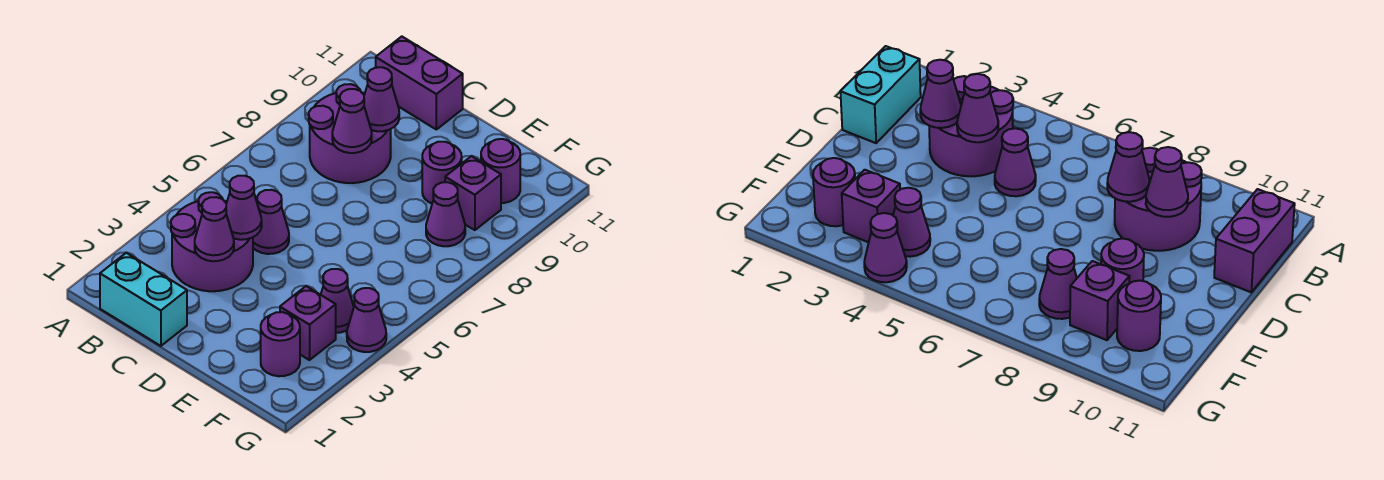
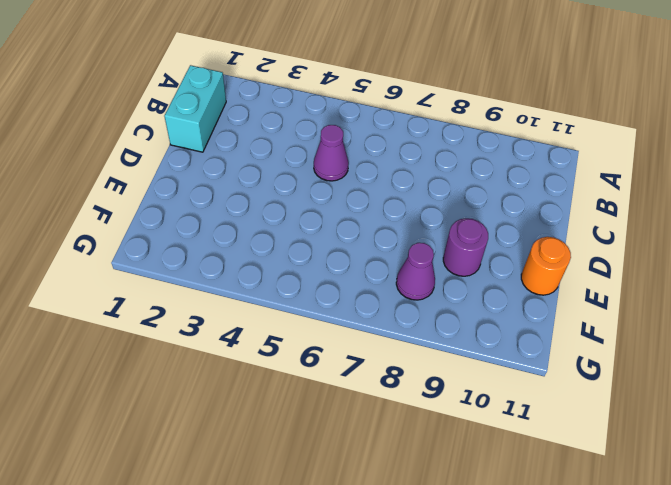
orange 1x1 round brick [521,237,571,295] -> none
none -> purple 2x2 round brick [171,192,253,291]
none -> purple 2x2 round brick [309,84,391,183]
none -> purple 1x2 brick [376,37,463,129]

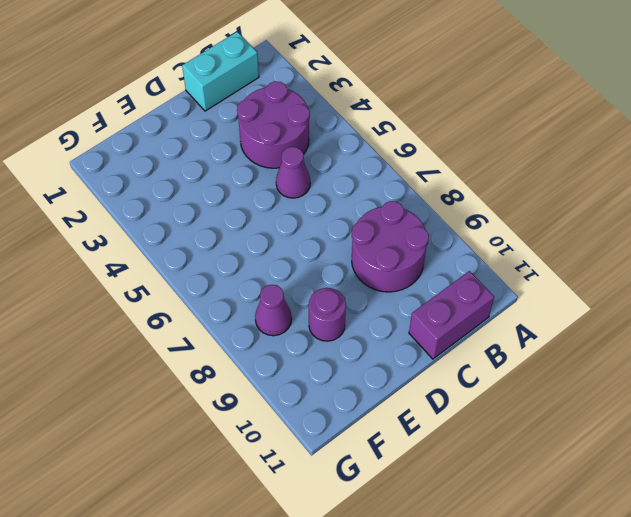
none -> purple 1x1 round brick [261,312,300,376]
none -> purple 1x1 brick [280,286,336,360]
none -> purple 1x1 cone [321,269,354,333]

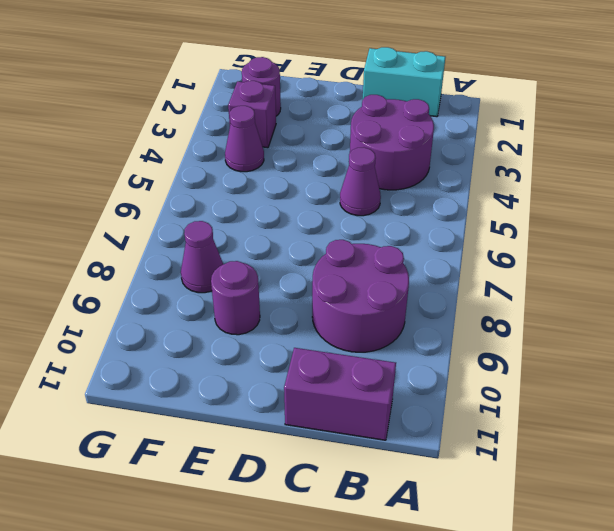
none -> purple 1x1 brick [445,156,501,230]
none -> purple 1x1 round brick [481,139,520,203]
none -> purple 1x1 cone [347,288,386,352]

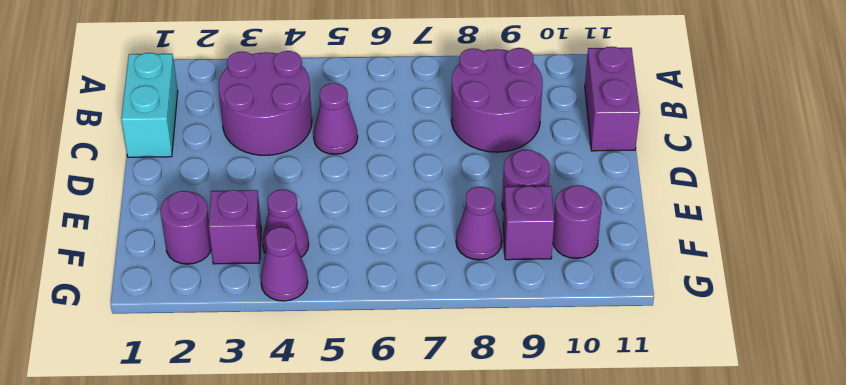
none -> purple 1x1 cone [195,197,234,261]
none -> purple 1x1 cone [226,176,262,240]
none -> purple 1x1 cone [332,89,372,153]

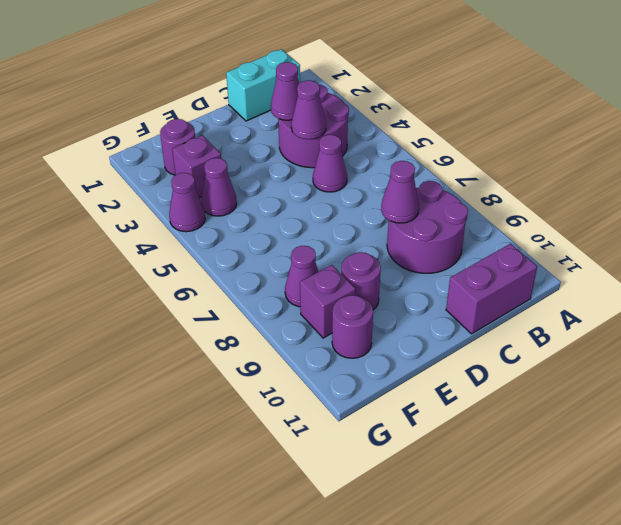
none -> purple 1x1 cone [364,67,399,131]

